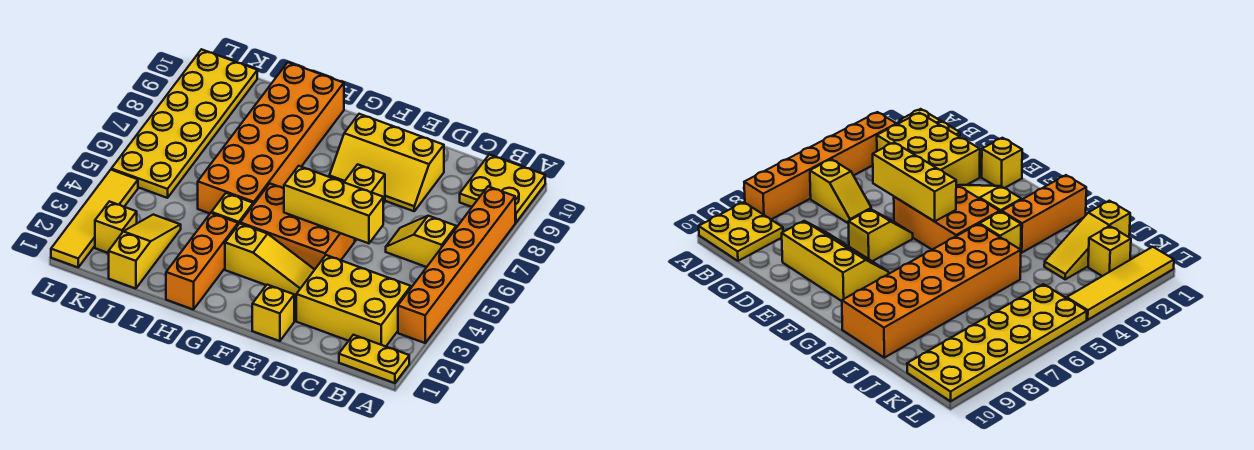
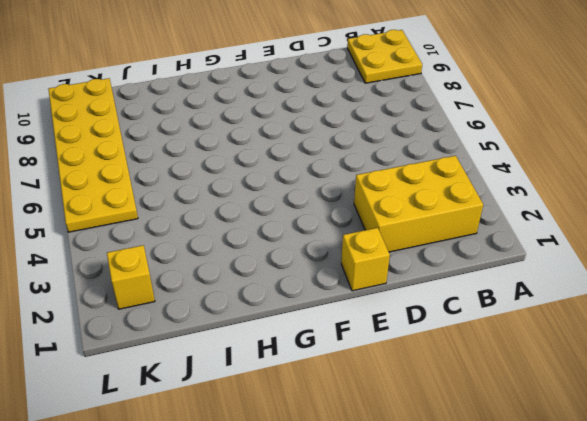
none -> yellow 1x2 plate [339,335,409,383]
none -> orange 1x6 brick [398,187,515,343]
none -> yellow 1x2 slope [386,216,456,267]

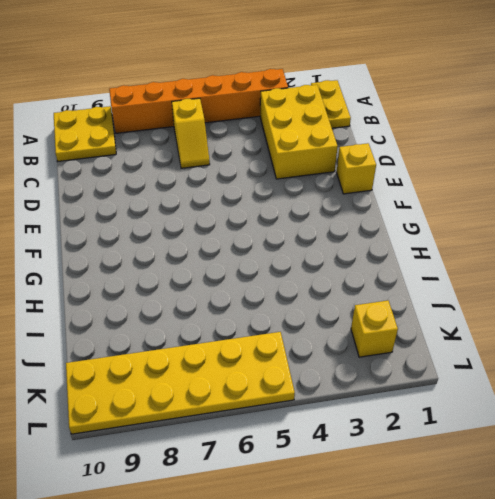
none -> yellow 2x3 slope [329,114,444,211]
none -> yellow 1x3 slope [225,223,315,296]
none -> orange 2x3 brick [240,184,355,269]

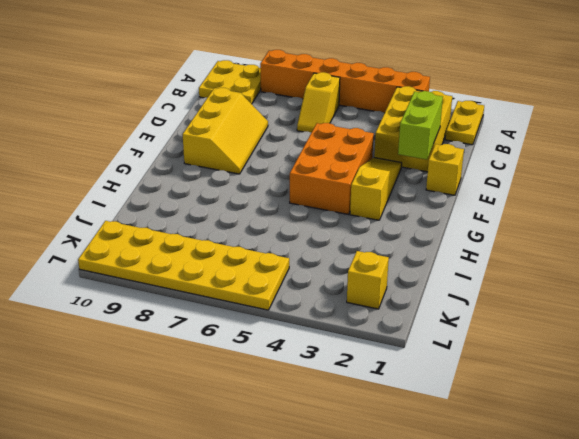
lime 1x2 brick [398,91,443,160] -> none
none -> yellow 1x2 slope [344,164,385,241]
none -> orange 1x3 brick [166,213,238,310]
none -> yellow 1x1 brick [211,193,253,225]

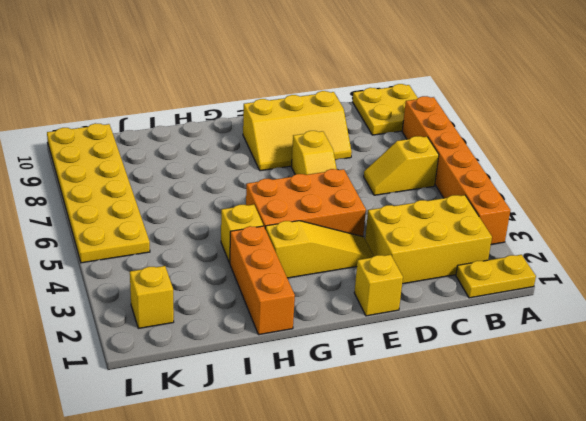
none -> orange 2x6 brick [198,62,344,213]
none -> yellow 1x3 slope [109,215,181,289]
none -> yellow 1x4 tile [51,170,138,267]

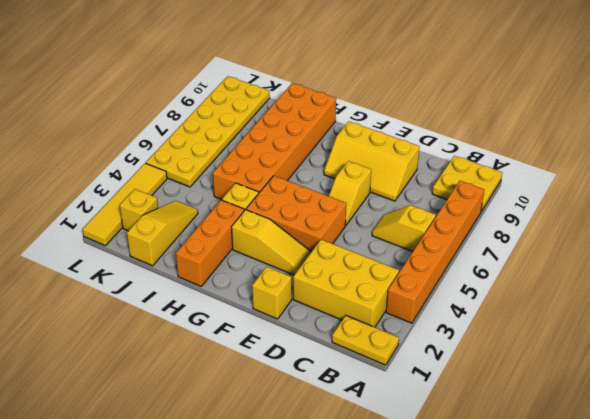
none -> yellow 1x3 brick [284,166,383,243]

